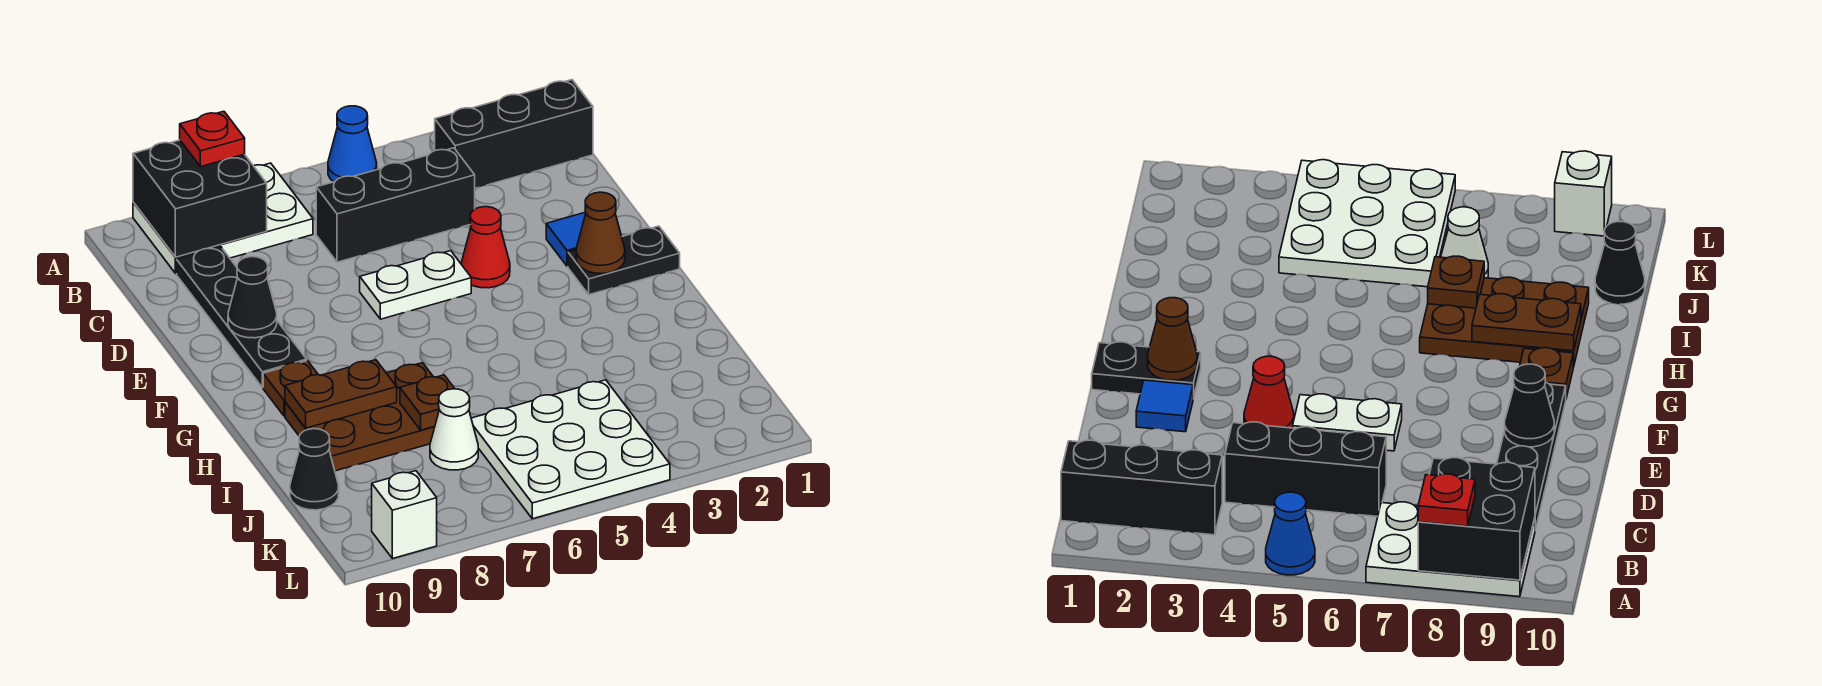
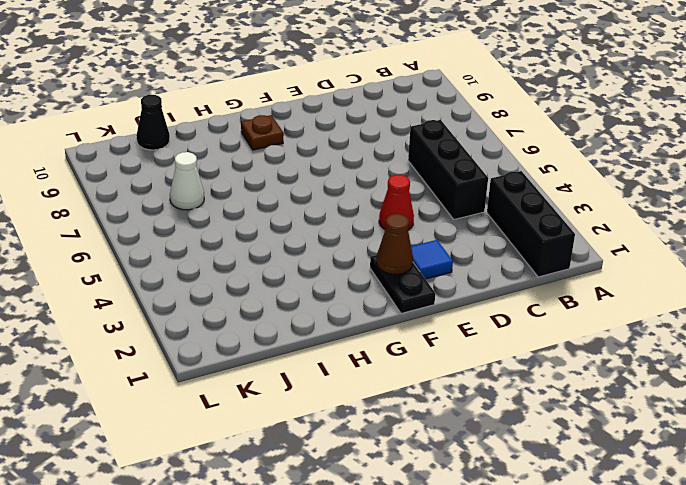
none -> blue 1x1 cone [328,106,377,182]
none -> white 2x3 plate [133,163,313,274]
none -> black 1x4 plate [177,247,307,388]

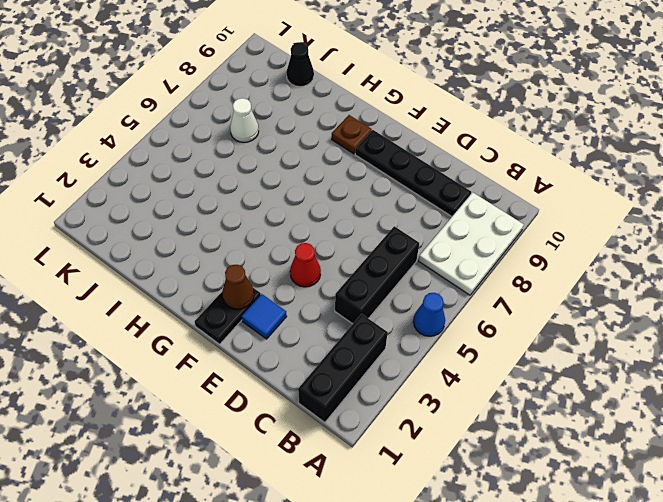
none -> white 1x2 plate [360,251,471,319]
none -> brown 2x3 plate [285,363,435,471]
none -> white 3x3 plate [471,380,670,519]

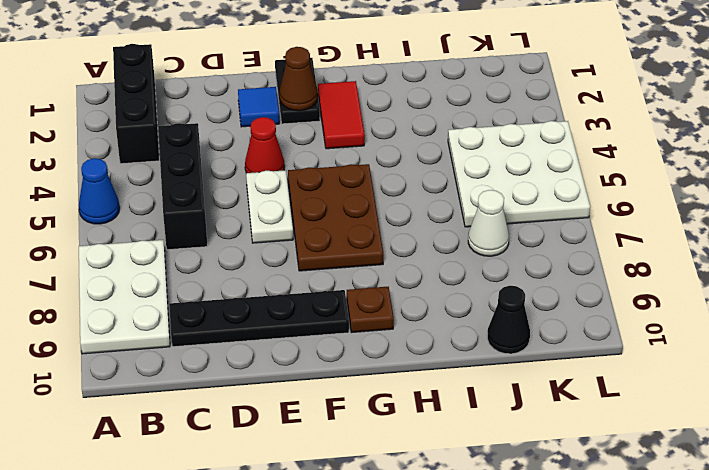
brown 2x3 plate [288,164,383,271] -> brown 2x3 plate moved to [285,363,435,471]
red 1x2 tile [318,81,365,149] -> none
none -> white 1x1 brick [372,471,437,559]
none -> black 2x2 brick [133,140,267,257]
none -> black 1x1 cone [228,257,277,338]

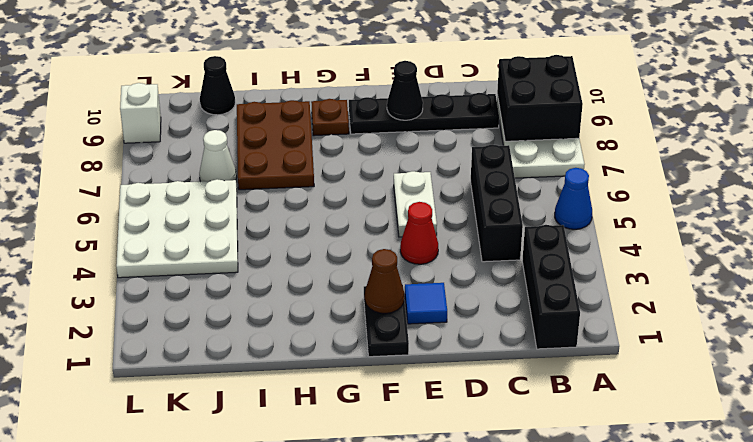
none -> brown 1x2 plate [285,360,397,428]
none -> brown 1x1 plate [400,375,455,430]
none -> red 1x1 plate [180,111,245,167]

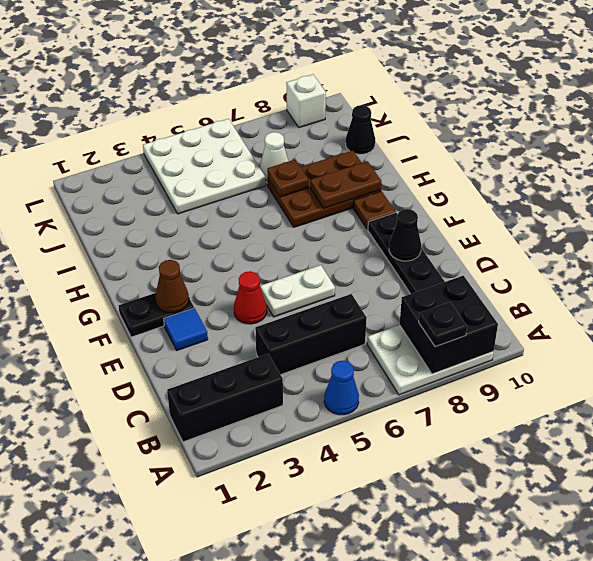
black 1x1 plate [419,302,467,347] -> red 1x1 plate [180,111,245,167]

